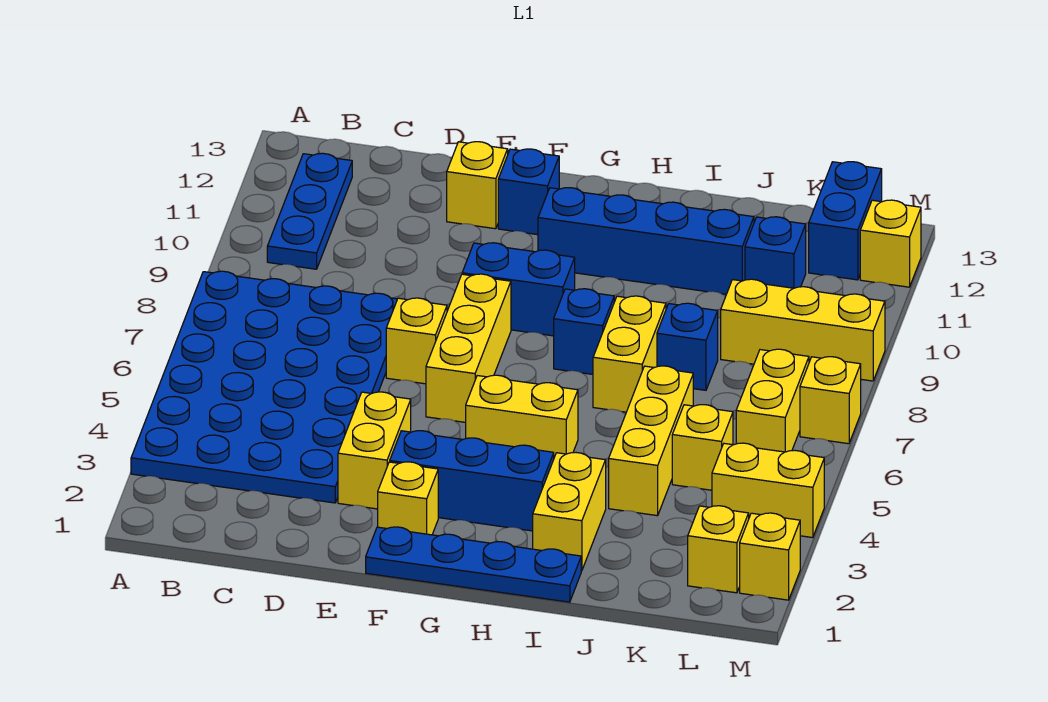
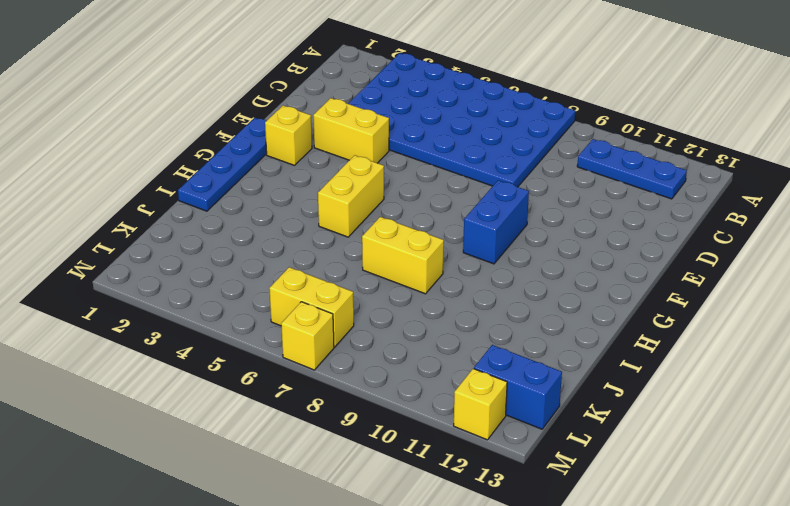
none -> yellow 1x1 brick [386,298,447,384]
none -> yellow 1x1 brick [447,142,508,229]
none -> blue 1x3 brick [390,431,554,531]

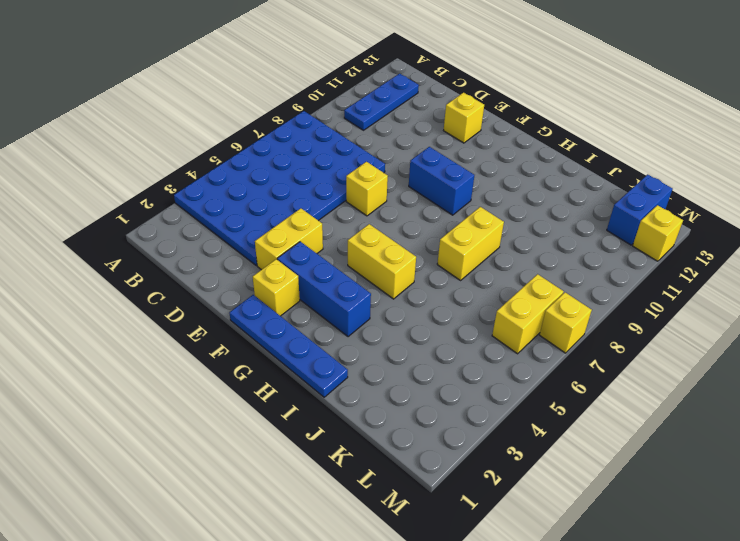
none -> yellow 1x3 brick [426,274,511,422]
none -> blue 1x1 brick [498,149,559,235]
none -> blue 1x4 brick [538,188,754,294]

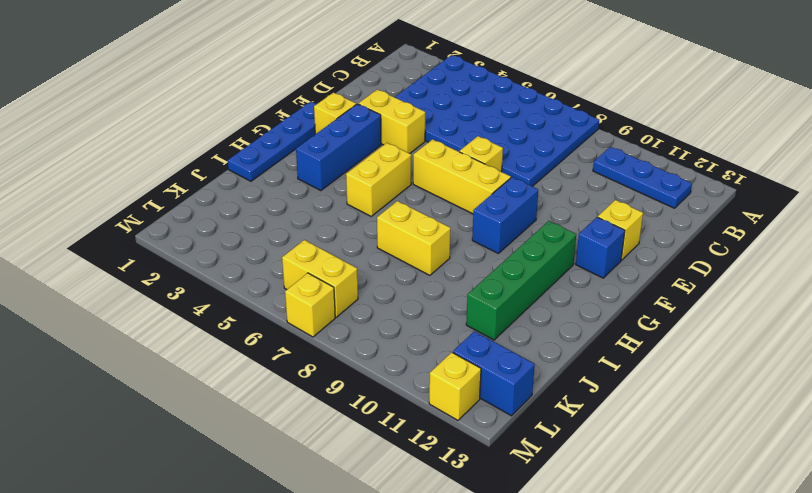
green 1x4 brick [466,221,576,340] -> blue 1x4 brick [538,188,754,294]
none -> blue 1x1 brick [554,289,614,374]
none -> yellow 1x2 brick [533,453,606,571]
none -> yellow 1x3 brick [609,366,693,516]

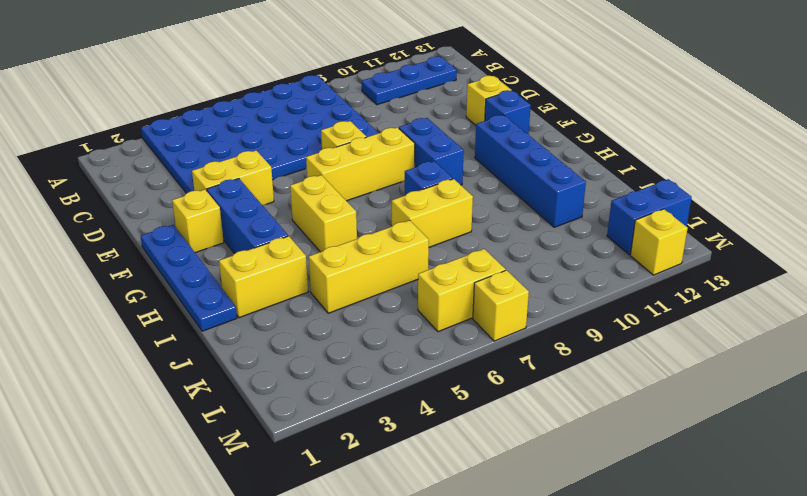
none -> blue 1x1 brick [657,303,718,390]
none -> yellow 1x1 brick [672,405,733,490]
none -> yellow 1x3 brick [721,279,885,381]

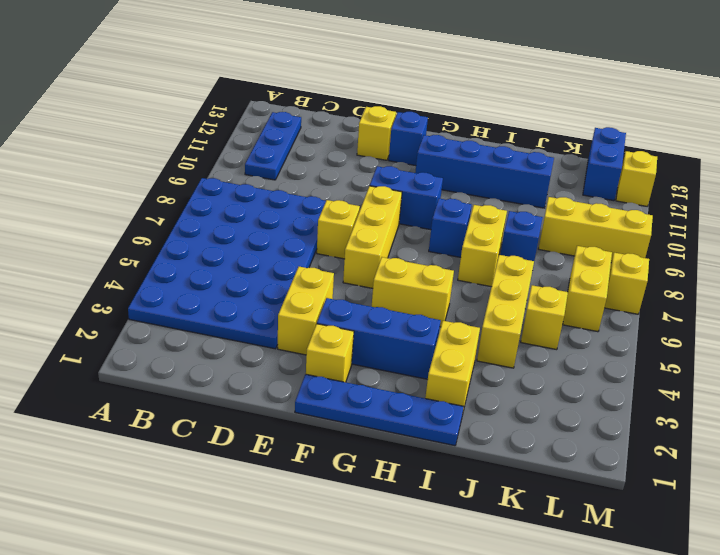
none -> blue 1x1 brick [745,217,806,288]
none -> yellow 1x1 brick [688,506,749,593]
none -> yellow 1x2 brick [712,443,824,538]

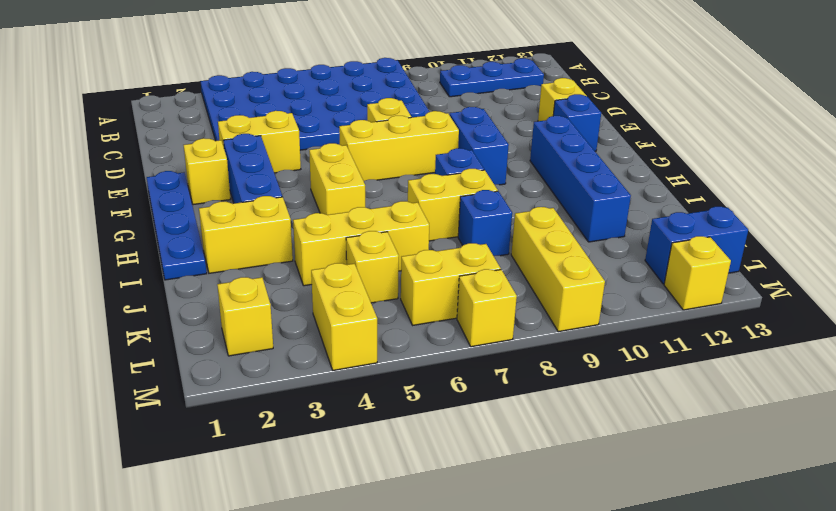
none -> blue 1x1 brick [745,217,806,288]
none -> yellow 1x1 brick [740,513,800,600]

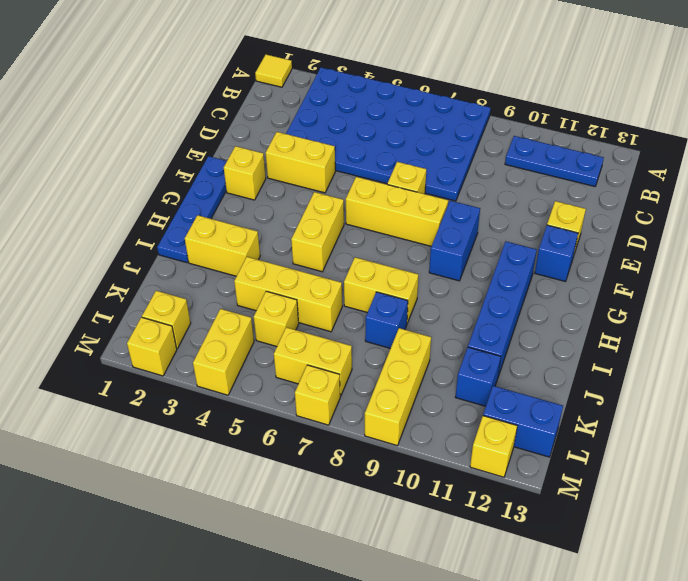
yellow 1x1 tile [255,55,292,87] -> none
none -> blue 1x3 brick [390,431,554,531]
none -> blue 1x1 brick [554,289,614,374]

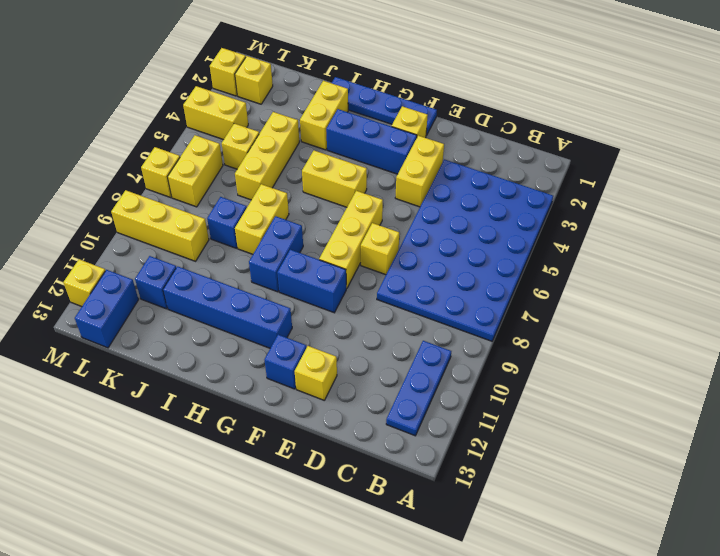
blue 1x2 brick [249,216,303,292] -> blue 1x1 brick [554,289,614,374]

